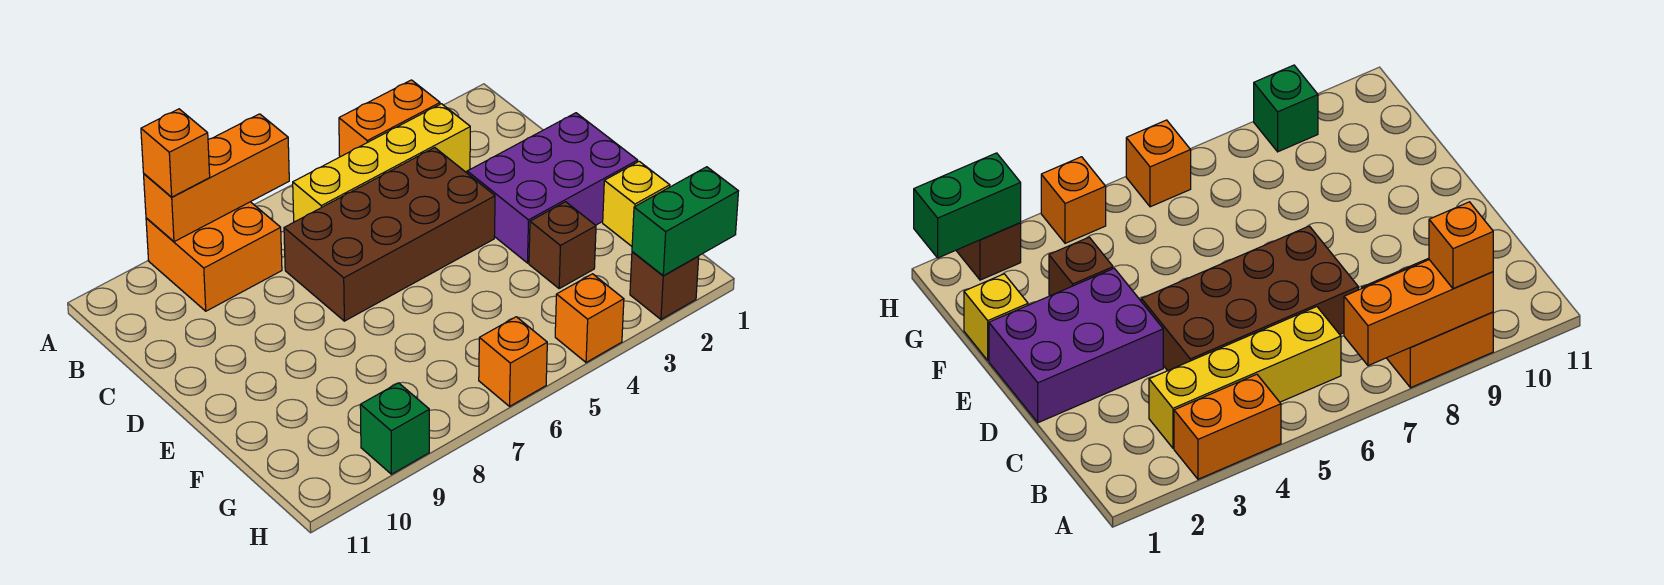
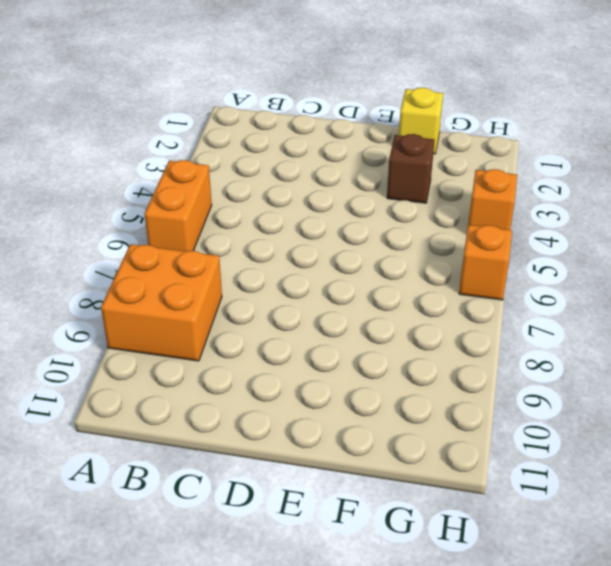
orange 1x2 brick [144,160,212,251] -> orange 1x2 brick moved to [339,80,440,157]
none -> yellow 1x4 brick [293,104,470,222]
none -> brown 2x4 brick [284,148,495,321]
none -> purple 2x3 brick [467,113,638,263]

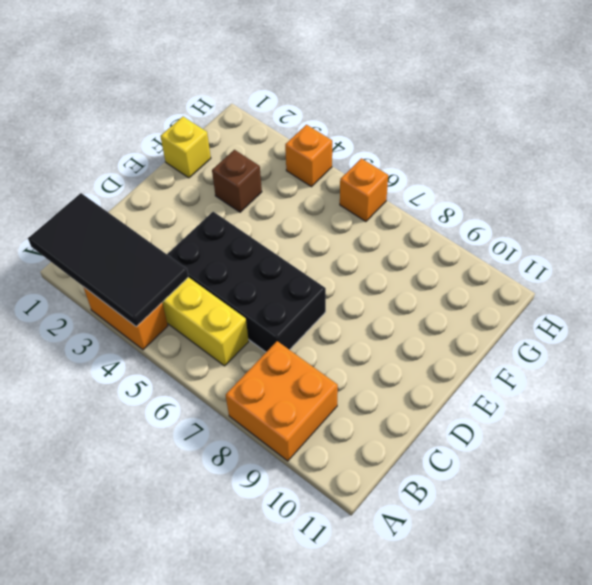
black 2x4 tile [28,193,188,327] -> none
black 2x4 brick [167,212,326,352] -> brown 2x4 brick [284,148,495,321]
none -> purple 2x3 brick [467,113,638,263]
none -> brown 1x1 brick [630,252,699,319]
none -> green 1x1 brick [360,383,429,474]

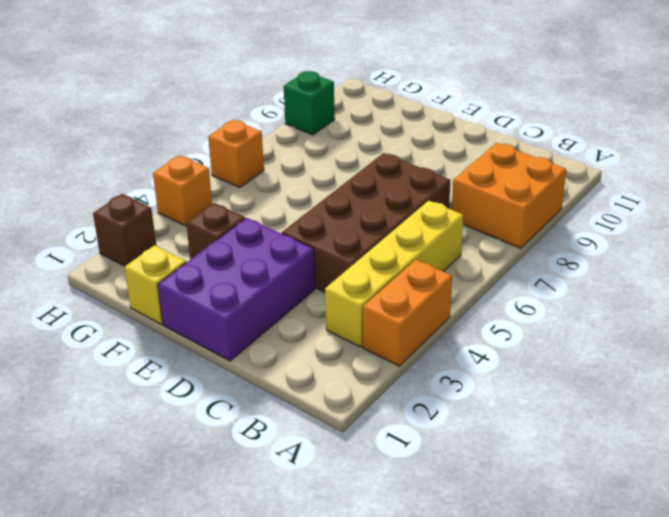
none -> orange 1x3 brick [144,114,289,242]
none -> green 1x2 brick [632,167,738,276]
none -> orange 1x1 brick [141,109,210,197]

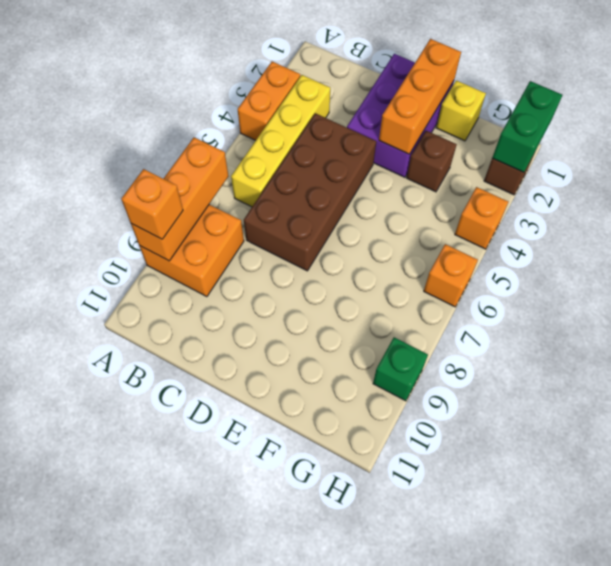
orange 1x3 brick [379,39,461,154] -> none

